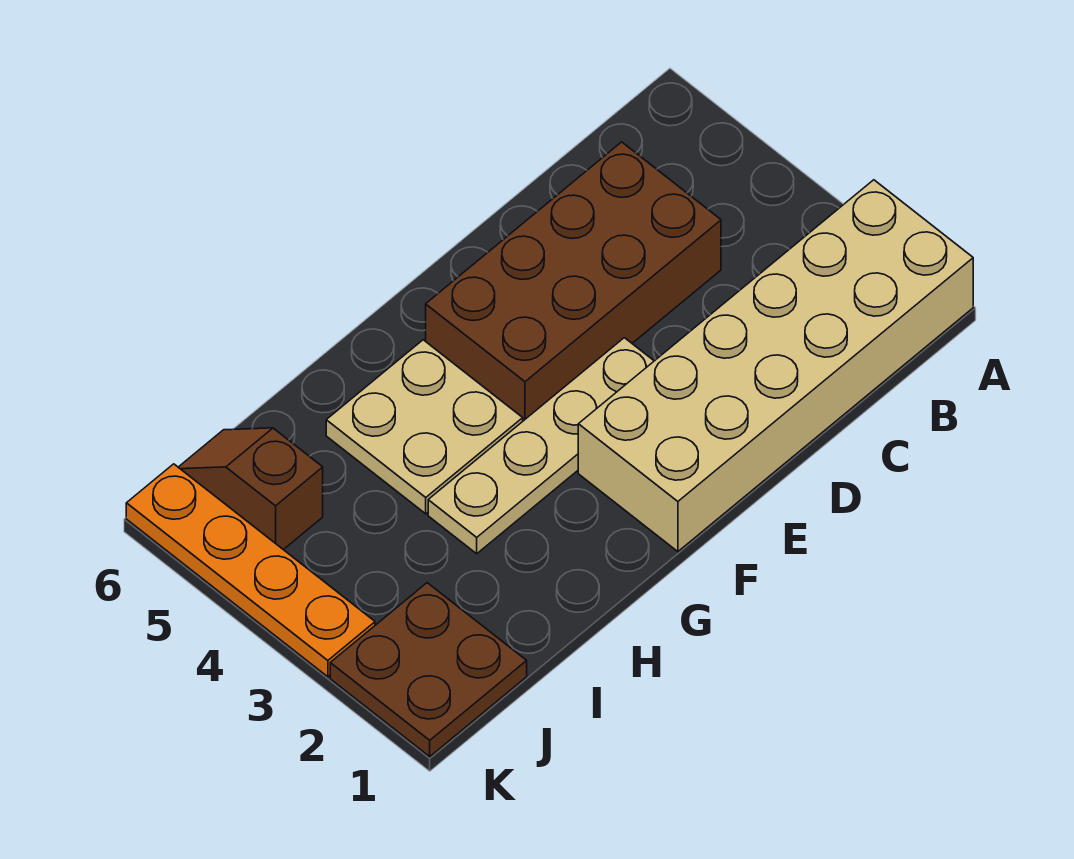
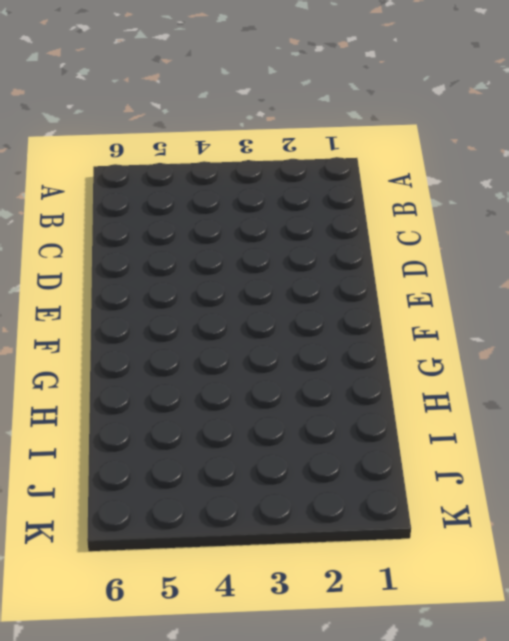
none -> tan 2x6 brick [578,180,973,552]
none -> brown 2x4 brick [426,142,721,421]

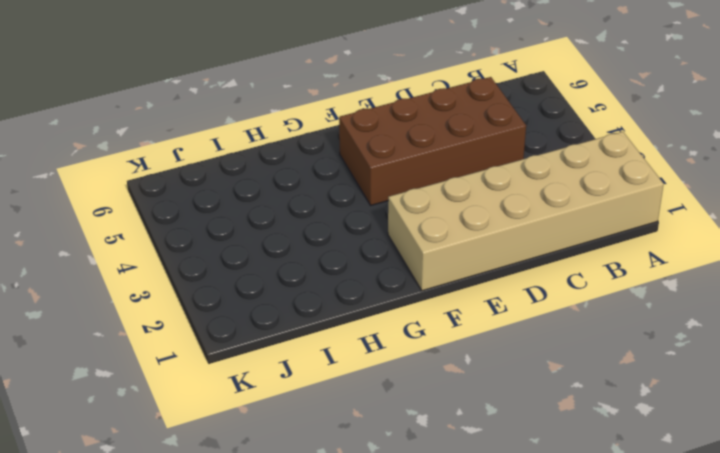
none -> tan 1x4 plate [428,338,654,554]
none -> tan 2x2 plate [326,340,523,514]

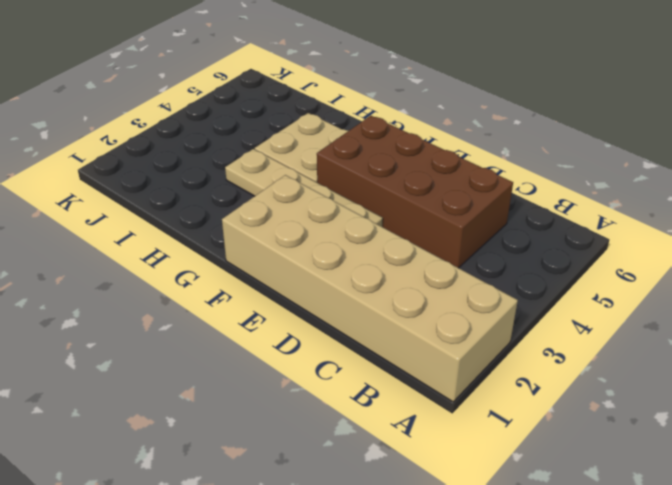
none -> brown 2x2 plate [330,583,527,757]
none -> brown 1x2 slope [178,428,323,550]

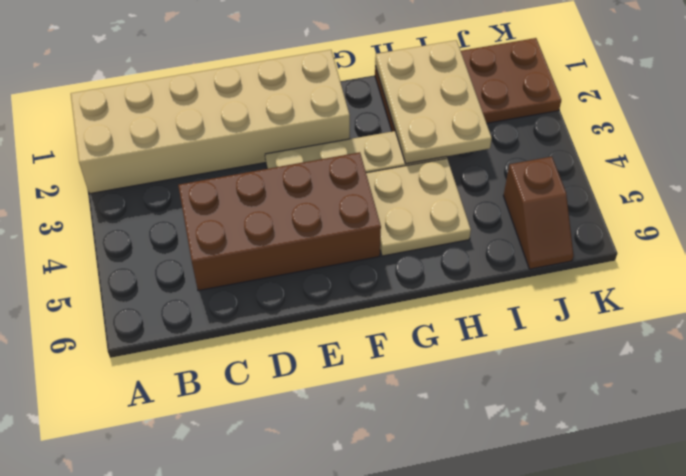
brown 2x4 plate [375,38,561,131] -> brown 2x2 plate [330,583,527,757]
tan 2x3 plate [375,40,492,164] -> none
none -> orange 1x4 plate [126,464,375,677]

